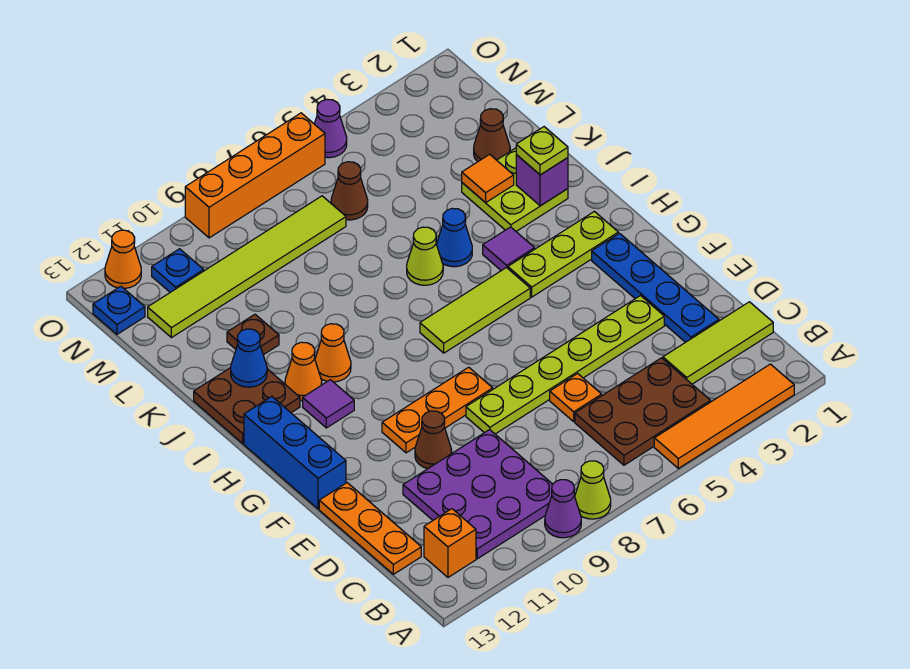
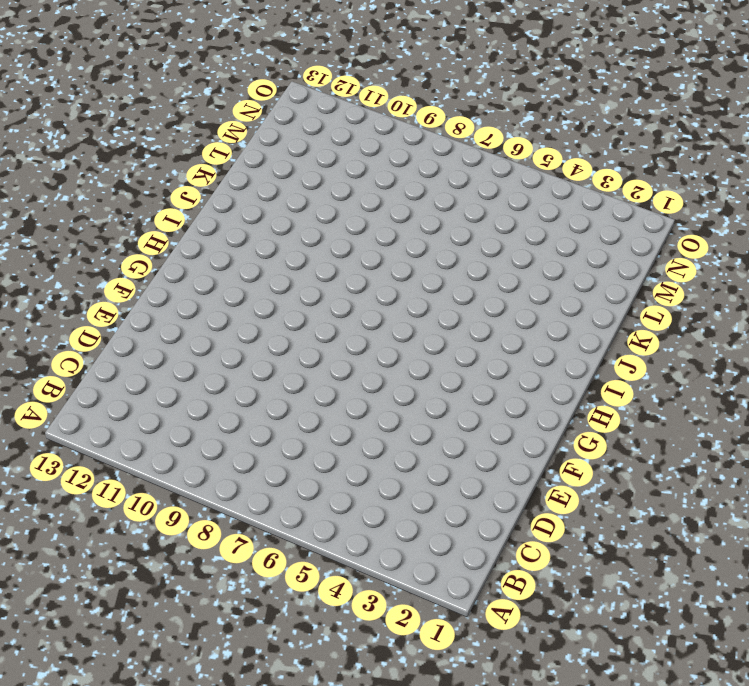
none -> orange 1x4 tile [654,364,794,468]
none -> lime 1x1 cone [575,461,611,519]
none -> purple 1x1 cone [545,480,581,538]
none -> brown 2x3 plate [575,358,711,465]

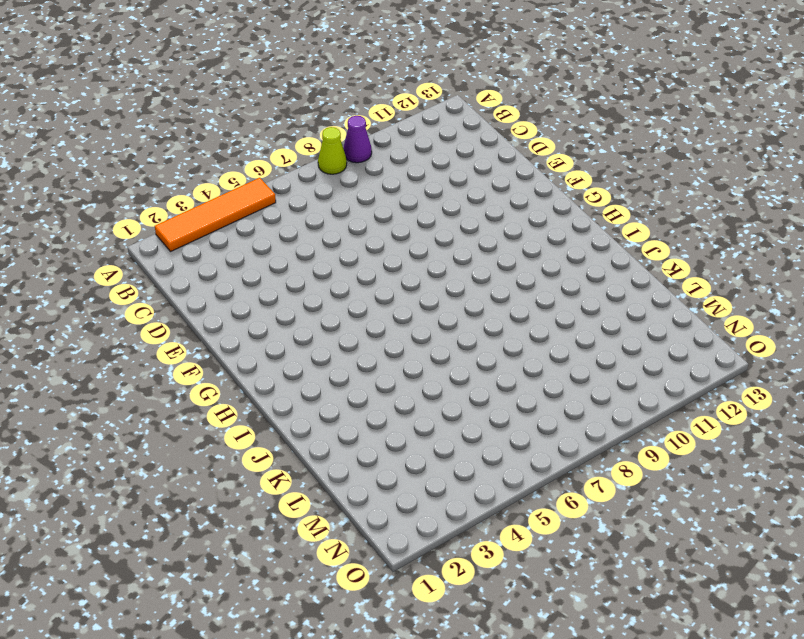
none -> brown 2x3 plate [575,358,711,465]
none -> purple 3x3 plate [403,430,553,559]
none -> orange 1x1 brick [424,509,476,577]
none -> lime 1x3 tile [663,302,773,384]

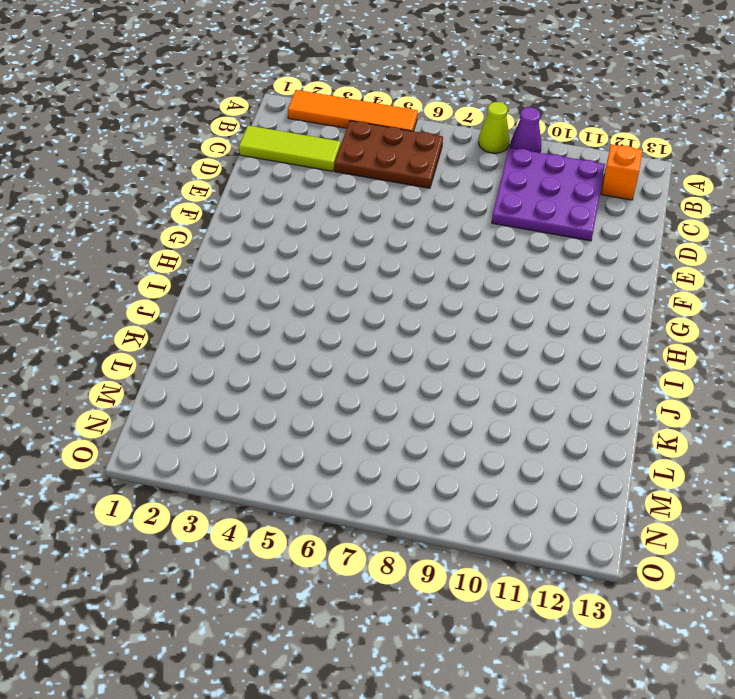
none -> orange 1x3 plate [319,483,421,574]
none -> blue 1x4 plate [592,233,719,342]
none -> orange 1x1 plate [550,374,602,421]
none -> lime 1x6 plate [466,296,664,434]

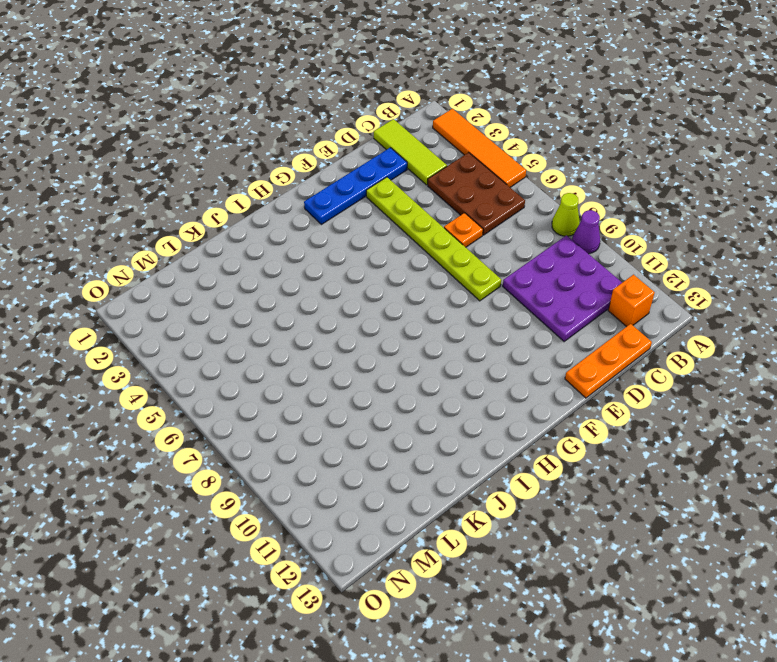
none -> brown 1x1 cone [415,411,452,468]
none -> orange 1x3 plate [382,367,493,453]
none -> blue 1x3 brick [244,396,346,509]
none -> lime 1x3 plate [508,211,618,297]

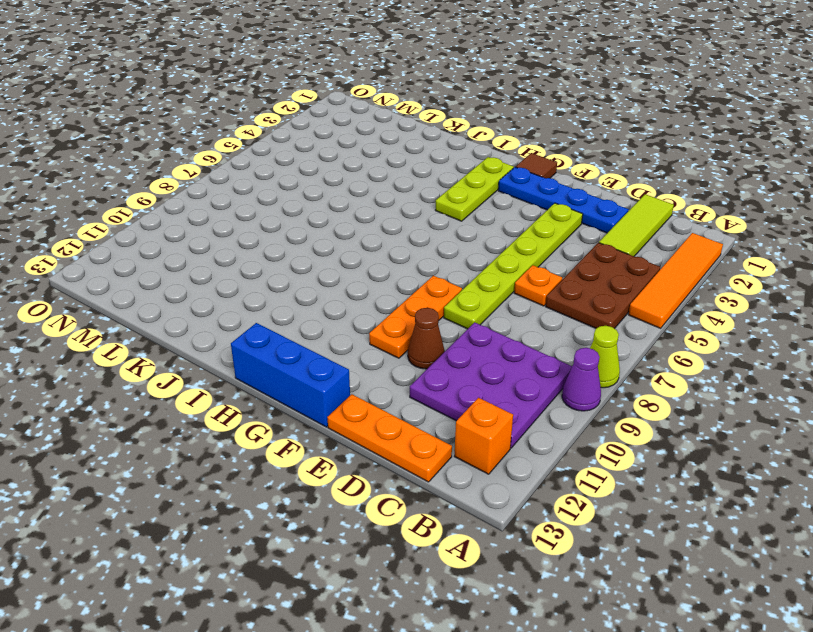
brown 1x1 tile [516,153,557,178] -> none
none -> lime 1x3 tile [420,267,530,353]
none -> purple 1x1 tile [303,380,354,428]
none -> purple 1x1 tile [483,227,535,271]
none -> orange 1x1 cone [315,324,351,382]

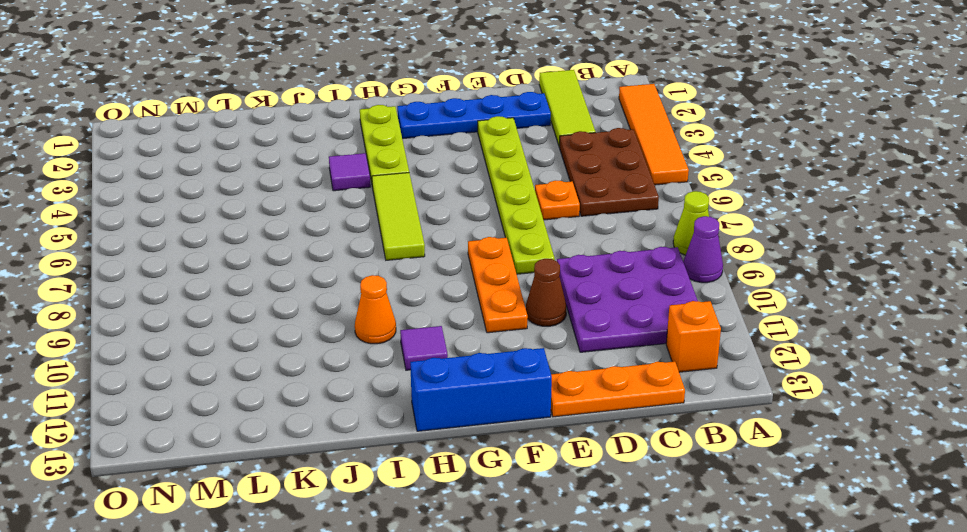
none -> orange 1x1 cone [285,342,322,401]
none -> brown 2x2 plate [194,368,300,443]
none -> lime 2x2 plate [462,148,568,231]
none -> blue 1x1 cone [437,208,472,267]

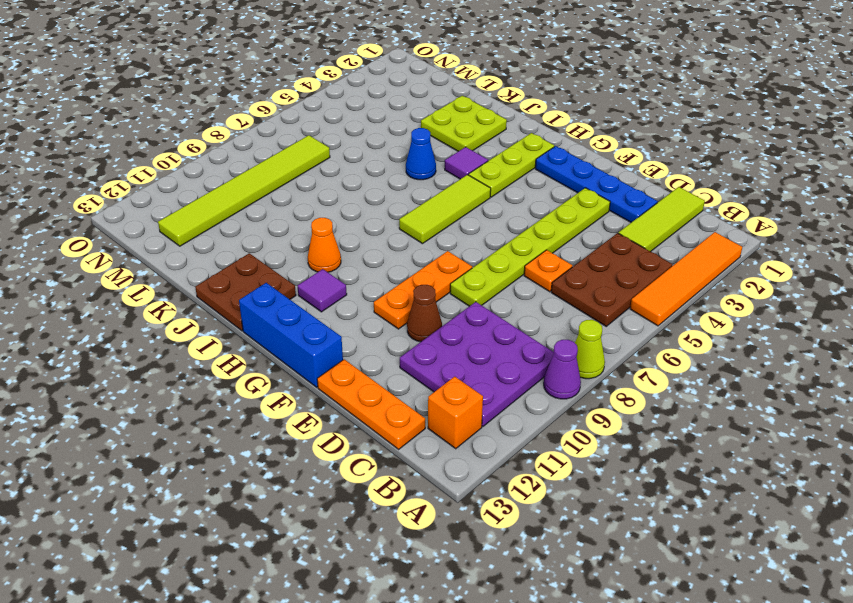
none -> orange 1x1 cone [285,342,322,401]
none -> lime 1x1 cone [407,227,443,285]
none -> brown 1x1 plate [227,314,279,355]
none -> brown 1x1 cone [474,109,510,162]

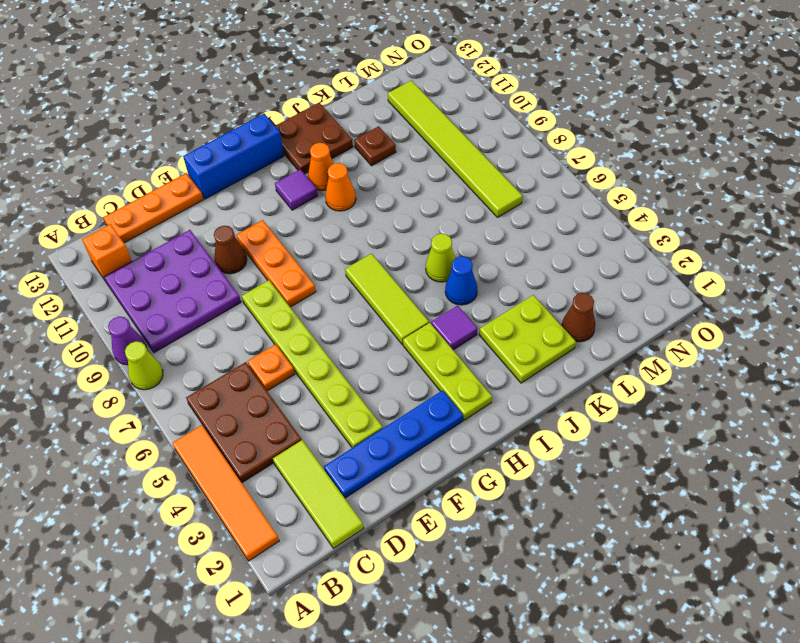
none -> brown 1x1 cone [331,162,368,220]
none -> blue 1x1 plate [152,249,204,292]
none -> blue 1x1 plate [93,286,145,334]
none -> purple 1x1 cone [315,99,347,158]

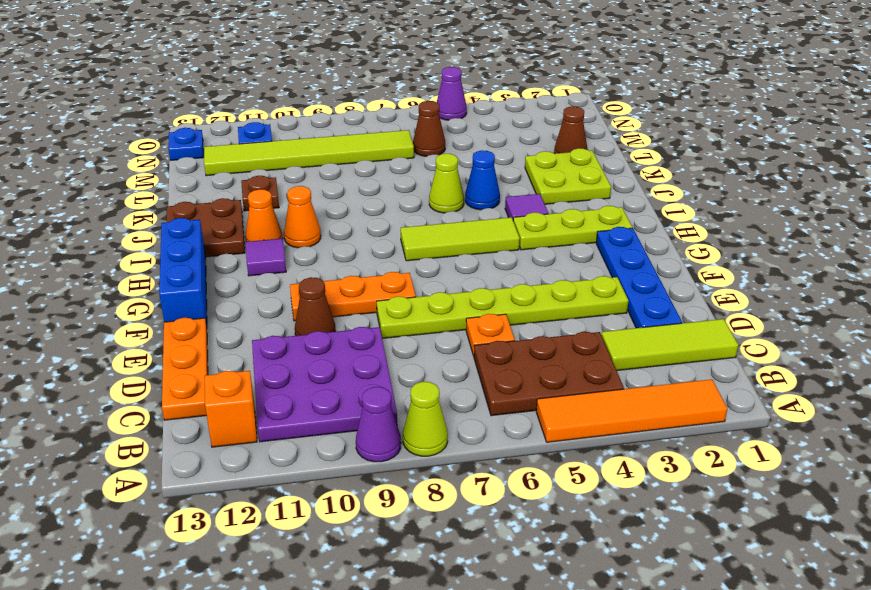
none -> orange 1x4 brick [185,113,325,238]
none -> orange 1x1 cone [105,230,141,288]
none -> purple 1x1 brick [516,155,568,206]
none -> blue 1x1 cone [231,329,267,387]

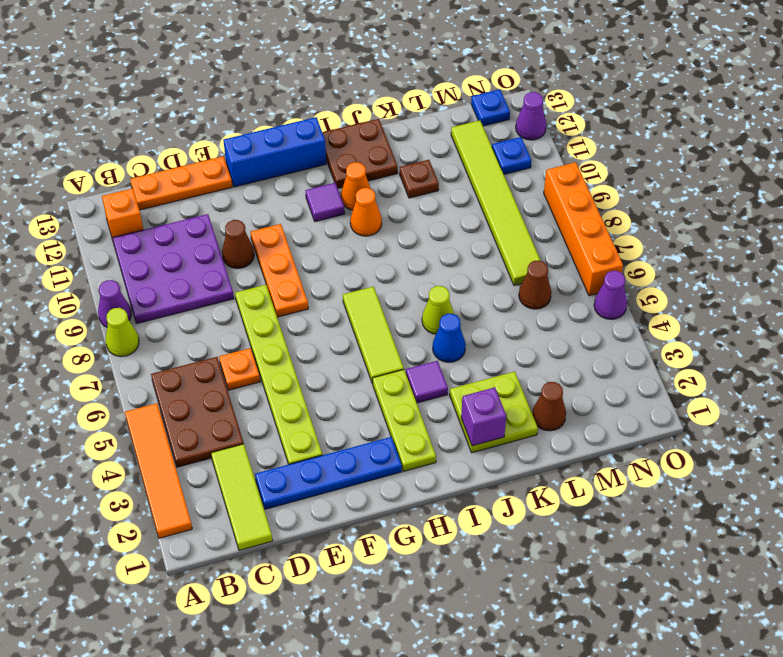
purple 1x1 cone [516,92,546,140] -> orange 1x1 cone [105,230,141,288]
none -> blue 1x1 cone [231,329,267,387]
none -> orange 1x1 tile [462,154,514,203]
none -> lime 1x1 plate [516,127,568,175]

